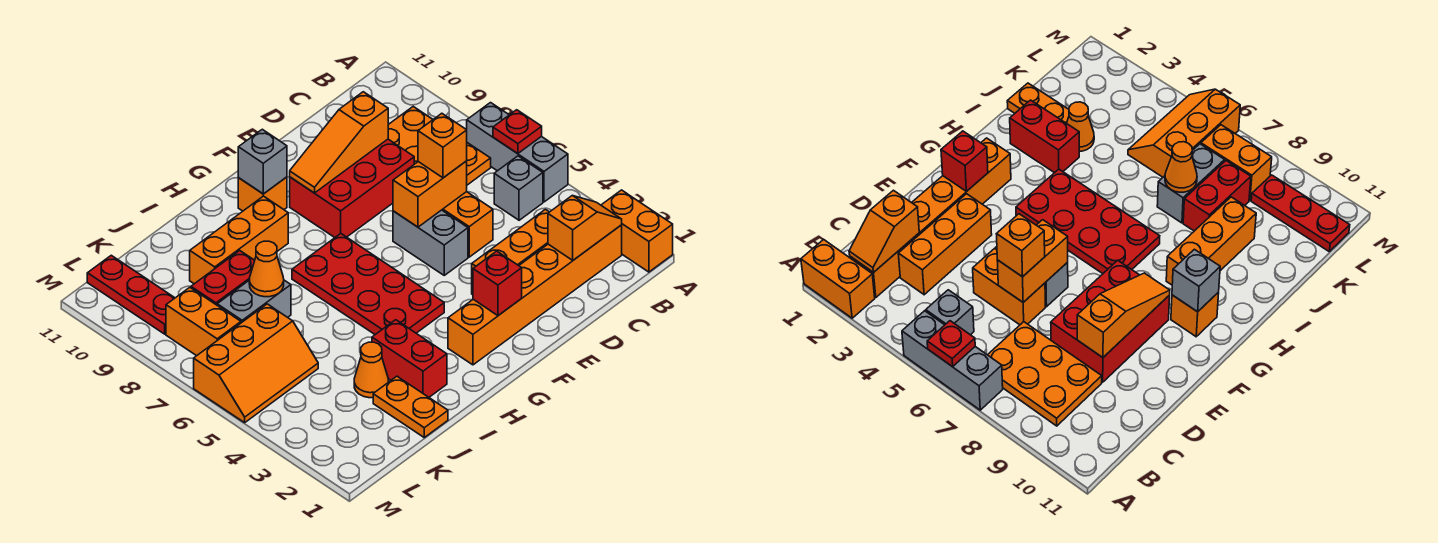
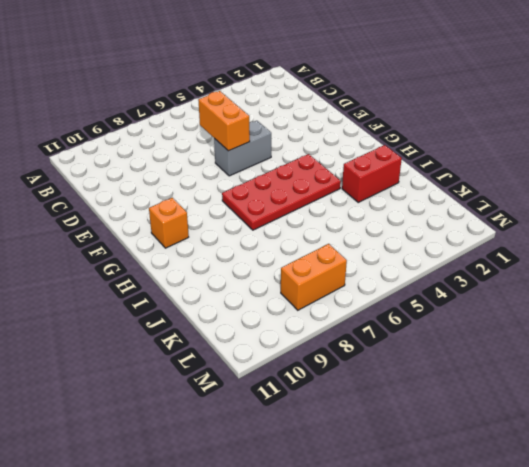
none -> orange 1x2 brick [601,190,673,272]
none -> grey 1x3 brick [467,103,568,202]
none -> orange 1x6 brick [448,225,622,365]

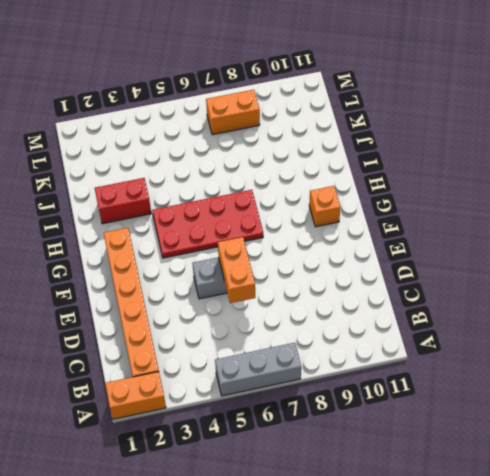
none -> grey 1x1 brick [494,156,543,220]
none -> orange 2x3 plate [388,107,491,185]
none -> orange 1x3 brick [472,209,549,295]

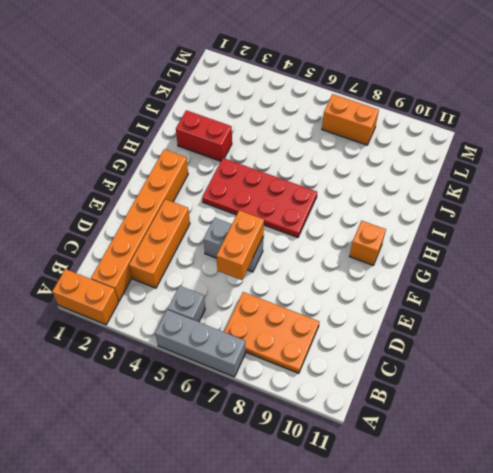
none -> orange 1x2 brick [442,192,493,257]
none -> red 2x3 brick [290,139,414,237]
none -> orange 1x3 brick [190,196,288,284]

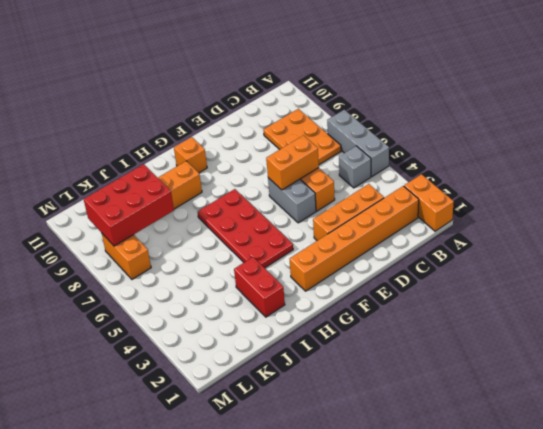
red 2x3 brick [84,164,174,246] -> red 2x3 brick moved to [290,139,414,237]
none -> orange 1x2 plate [373,376,448,437]
none -> orange 1x1 cone [354,342,388,398]
none -> grey 1x2 brick [217,280,291,323]

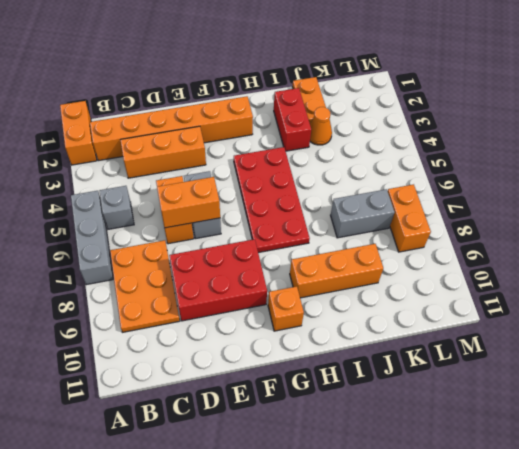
none -> red 1x2 brick [191,251,255,305]
none -> orange 2x3 slope [194,304,318,423]
none -> red 1x3 plate [87,255,174,334]

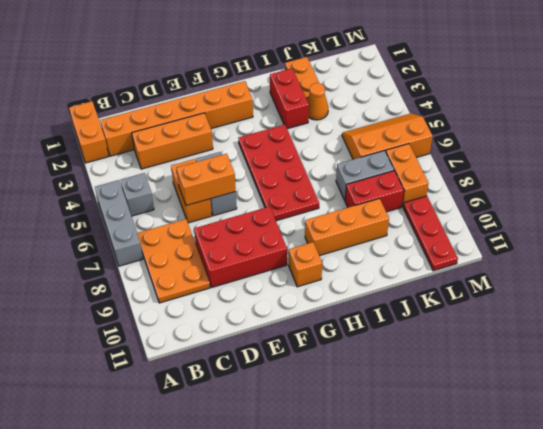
none -> red 1x1 plate [493,110,542,154]
none -> orange 1x2 slope [548,196,622,260]
none -> orange 1x3 slope [290,92,388,193]

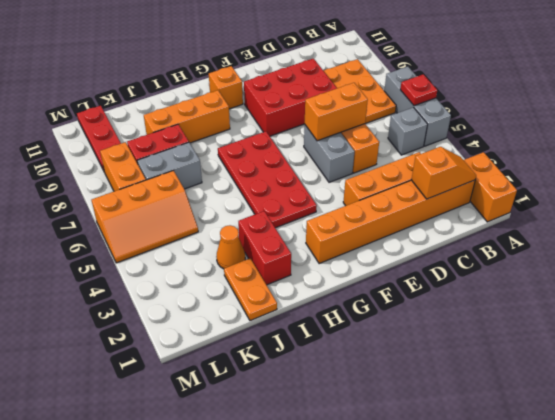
none -> orange 1x3 slope [290,92,388,193]
none -> red 1x1 brick [473,251,522,316]
none -> grey 1x1 brick [238,129,287,194]

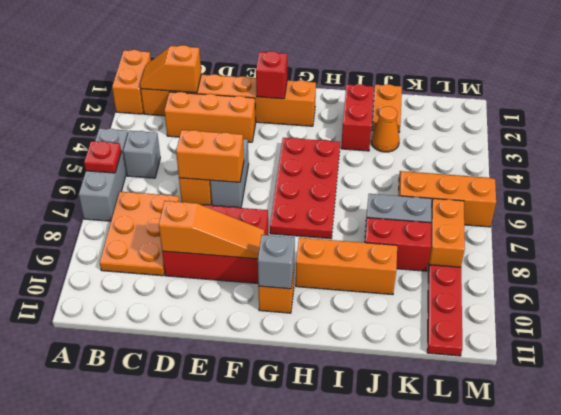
none -> orange 1x1 cone [249,241,284,297]
none -> orange 1x1 brick [418,113,467,178]

